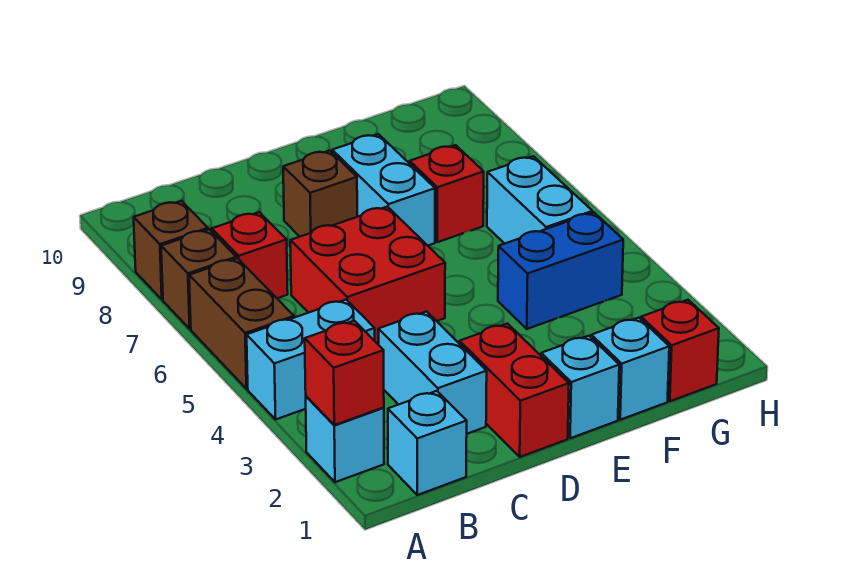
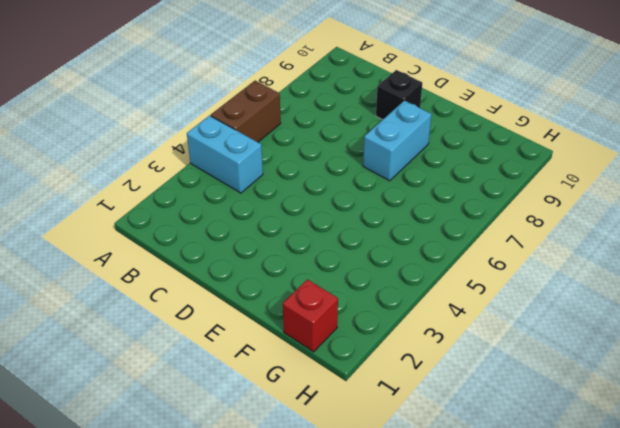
black 1x1 brick [376,70,422,120] -> none
none -> cyan 1x1 brick [306,396,384,482]
none -> brown 1x1 brick [161,229,236,329]
none -> brown 1x1 brick [134,201,208,299]

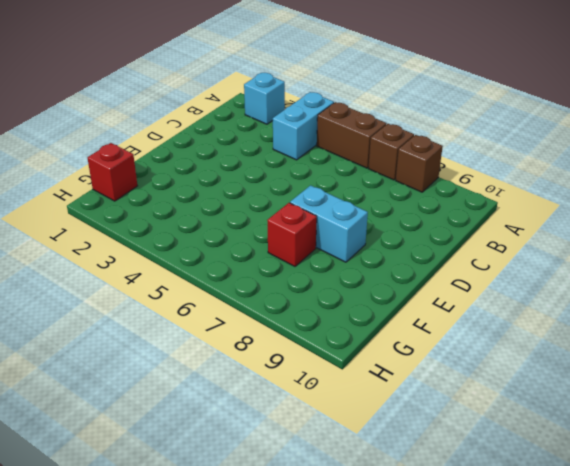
none -> cyan 1x1 brick [388,391,467,495]
none -> red 1x1 brick [212,212,288,298]
none -> cyan 1x2 brick [378,312,487,434]

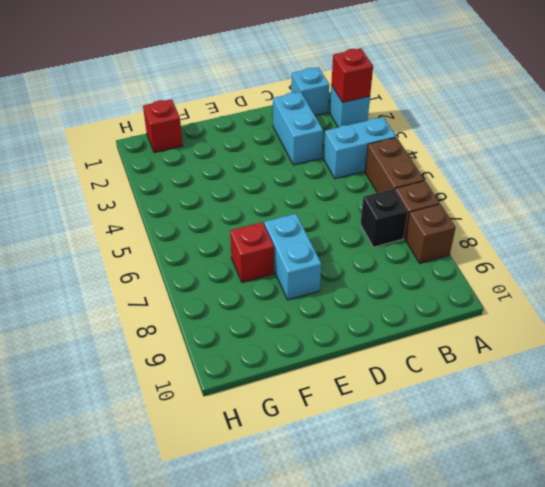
black 1x1 brick [360,189,408,247] -> red 1x1 brick [212,212,288,298]
none -> red 2x2 brick [290,207,445,343]
none -> red 1x2 brick [460,324,569,457]
none -> brown 1x1 brick [283,151,357,237]

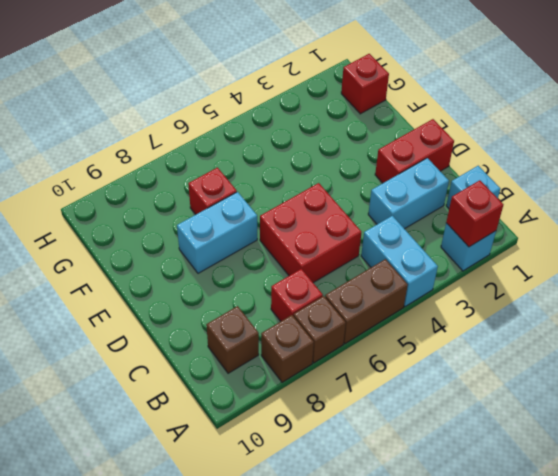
brown 1x1 brick [206,306,259,373] -> brown 1x1 brick moved to [283,151,357,237]
none -> cyan 1x1 brick [541,336,619,438]
none -> cyan 1x1 brick [591,318,669,420]
none -> blue 1x2 brick [498,212,623,329]

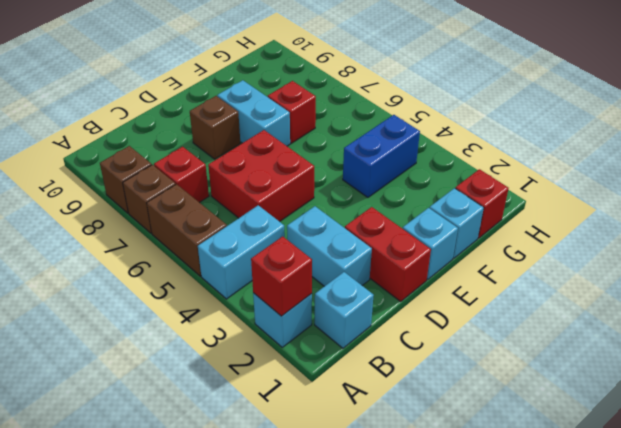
none -> cyan 1x2 brick [487,156,592,244]

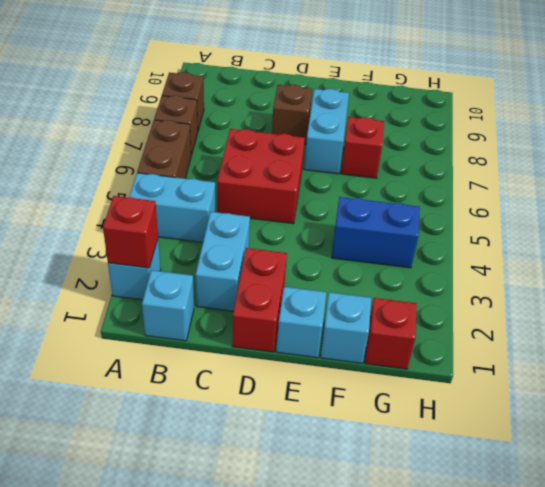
none -> red 1x1 brick [212,212,288,298]
none -> cyan 1x2 brick [487,156,592,244]

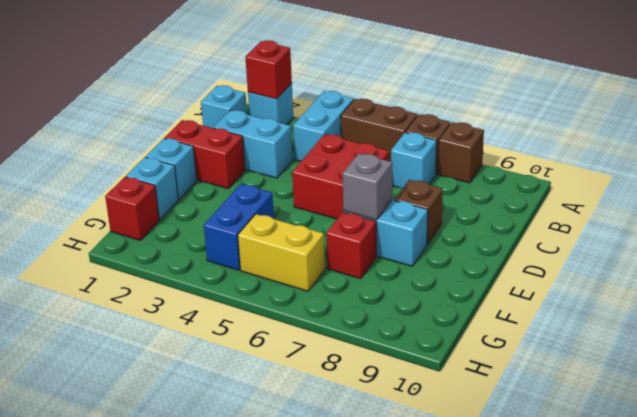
cyan 1x1 brick [391,132,437,188] -> red 1x1 brick [212,212,288,298]
grey 1x1 brick [343,153,392,220] -> none
yellow 1x2 brick [238,214,325,291] -> cyan 1x2 brick [487,156,592,244]

